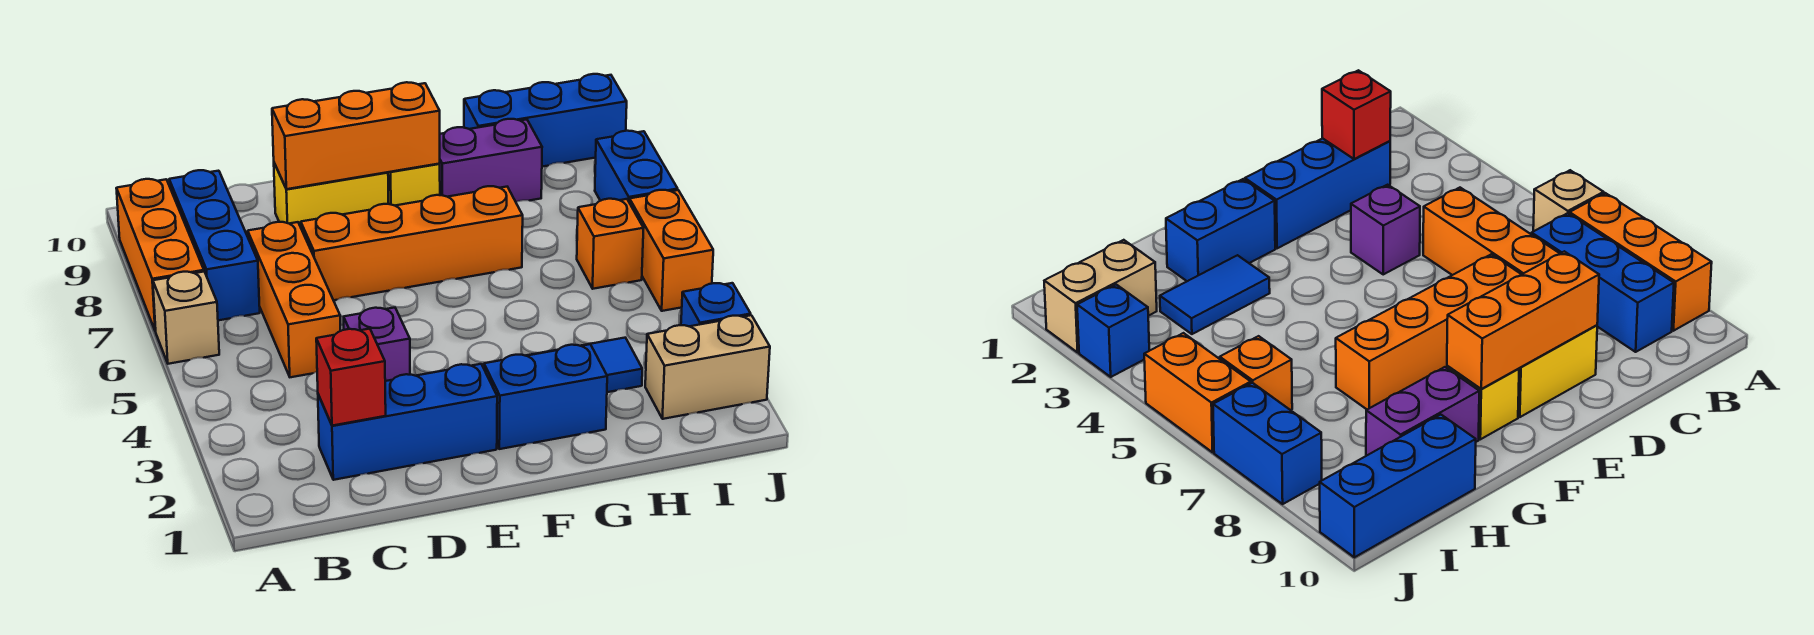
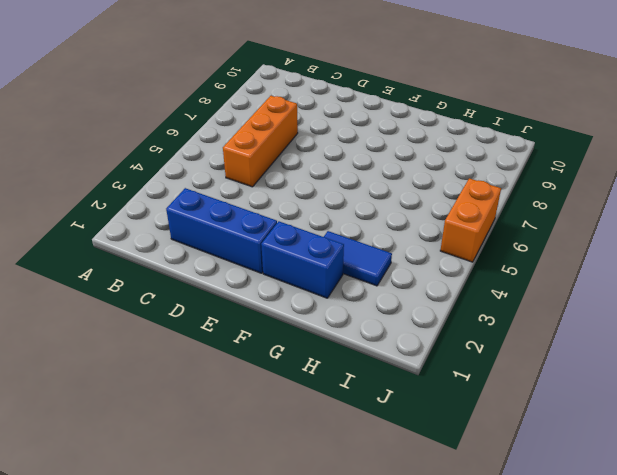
none -> tan 1x1 brick [153,272,219,364]
none -> orange 1x3 brick [116,179,204,331]
none -> blue 1x3 brick [169,170,260,320]

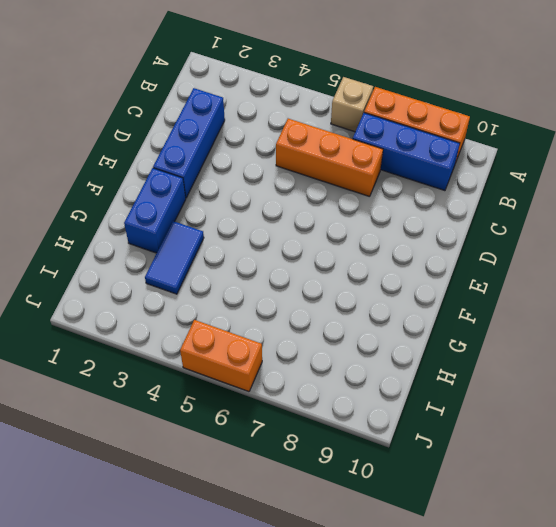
none -> purple 1x1 brick [344,308,410,381]
none -> orange 1x4 brick [301,186,523,300]
none -> yellow 1x2 brick [274,163,389,227]

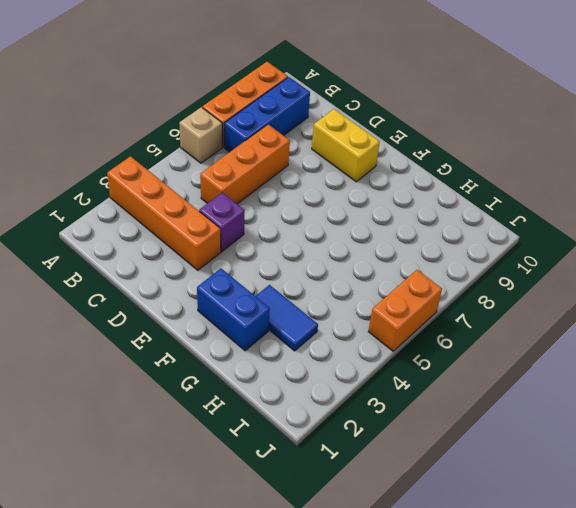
orange 1x4 brick [107,156,221,270] -> orange 1x4 brick moved to [301,186,523,300]
none -> blue 1x3 brick [318,364,497,480]
none -> yellow 1x1 brick [388,164,440,205]
none -> purple 1x2 brick [440,119,542,202]

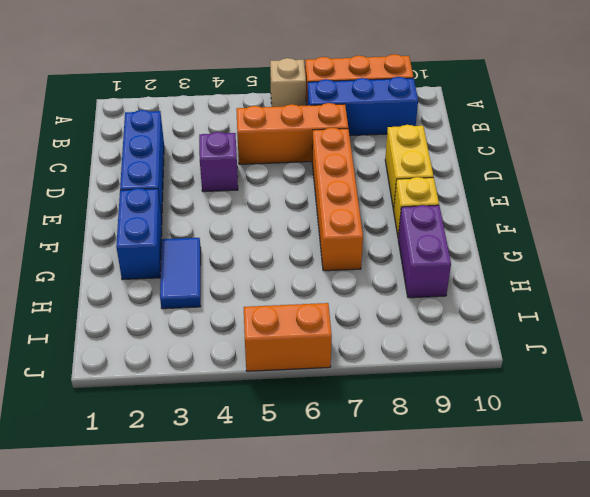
none -> blue 1x3 brick [464,74,627,167]
none -> tan 1x2 brick [645,315,770,419]
none -> orange 1x1 brick [577,199,644,289]

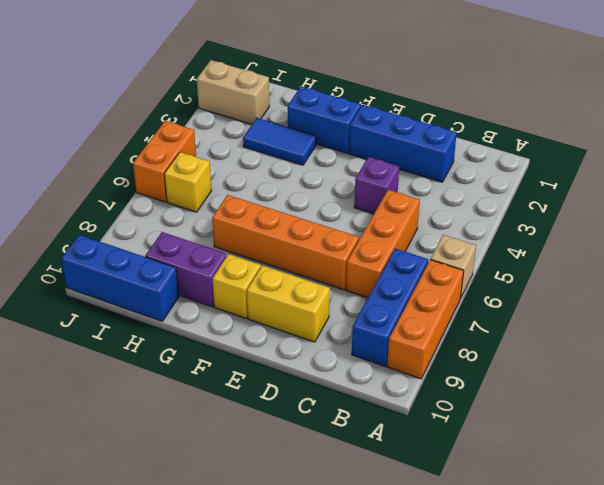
yellow 1x1 brick [164,152,212,212] -> orange 1x1 brick [577,199,644,289]
none -> blue 1x1 brick [681,283,751,326]
none -> blue 1x2 brick [595,131,678,202]
none -> red 1x1 brick [316,329,386,426]

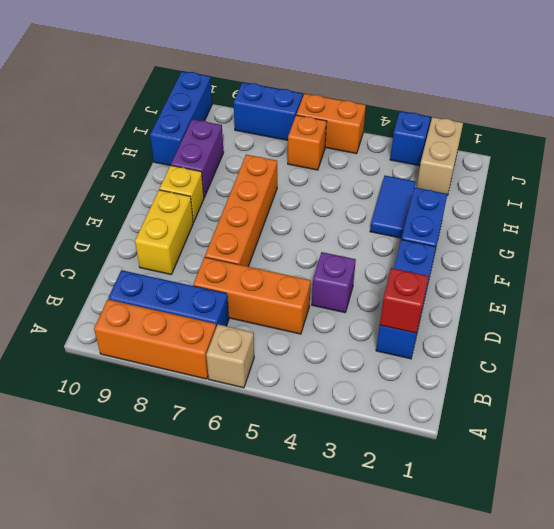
none -> orange 1x3 brick [272,82,440,189]

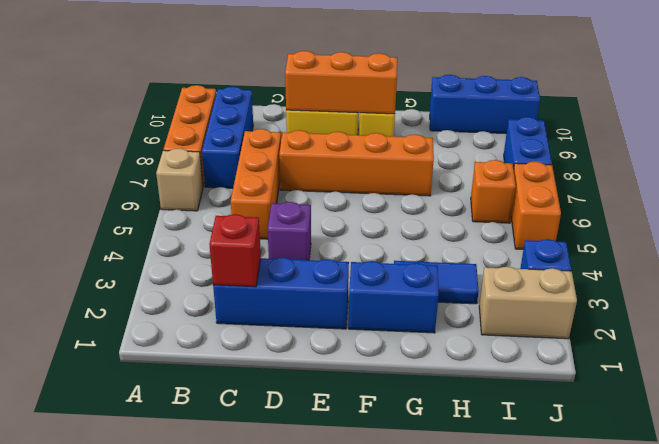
none -> purple 1x2 brick [440,119,542,202]

